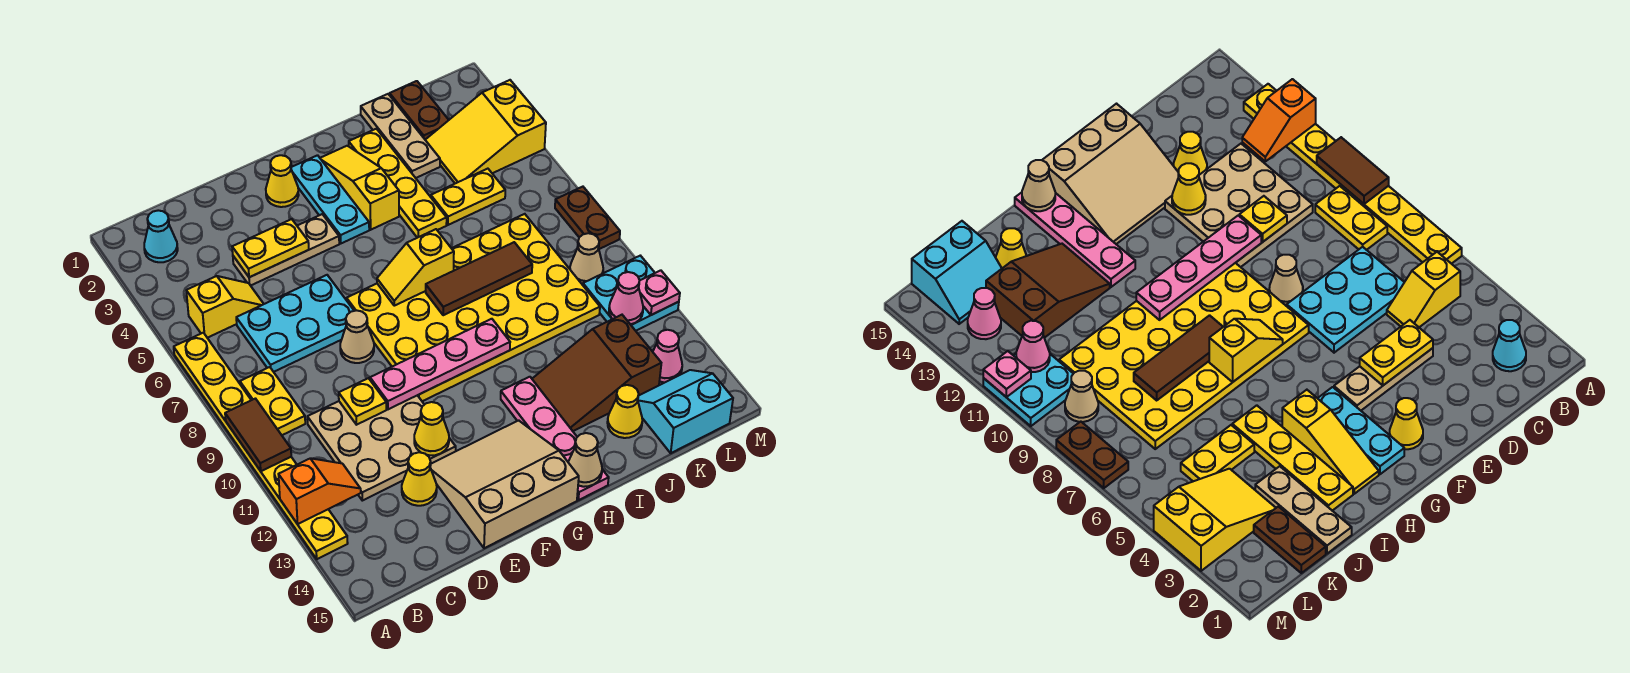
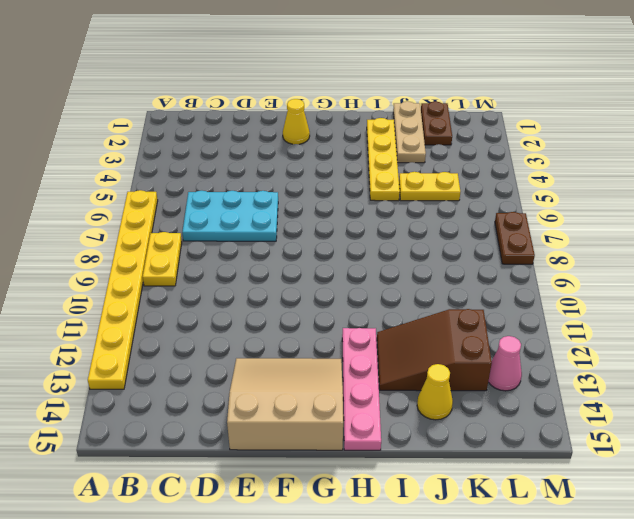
none -> cyan 1x1 cone [144,210,178,262]
none -> yellow 1x2 slope [186,276,263,338]
none -> tan 3x3 plate [307,395,456,501]
none -> tan 1x3 plate [233,214,339,286]

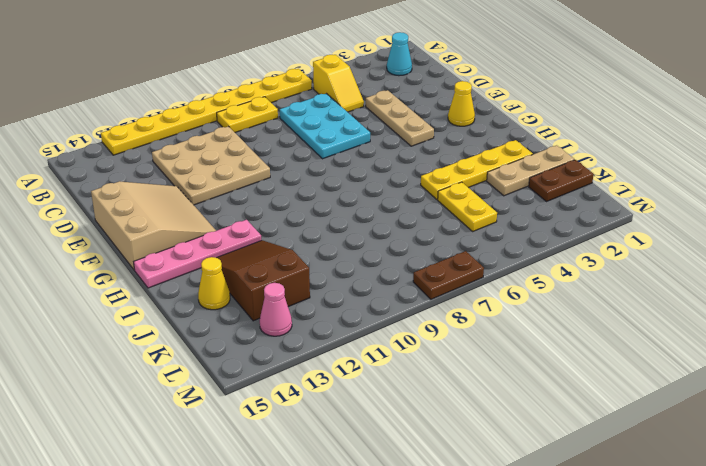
none -> yellow 1x1 cone [402,452,437,506]
none -> tan 1x1 cone [340,310,374,363]
none -> yellow 4x6 plate [347,214,600,401]
none -> cyan 1x3 plate [291,155,369,243]

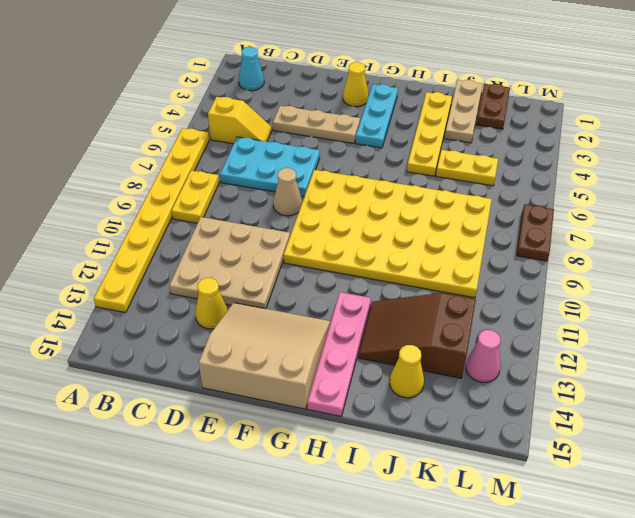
none -> yellow 1x3 slope [320,146,399,230]
none -> yellow 2x3 slope [426,80,546,183]
none -> cyan 2x2 slope [638,370,733,453]
none -> tan 1x1 cone [570,233,603,285]

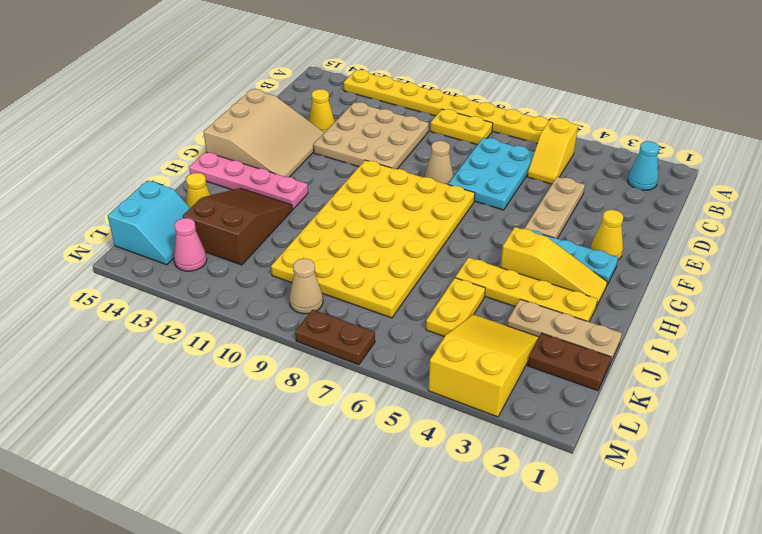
none -> cyan 2x2 plate [583,256,679,331]
none -> brown 1x2 tile [225,399,291,471]
none -> orange 1x2 slope [278,458,361,524]
none -> yellow 1x2 plate [232,219,309,277]

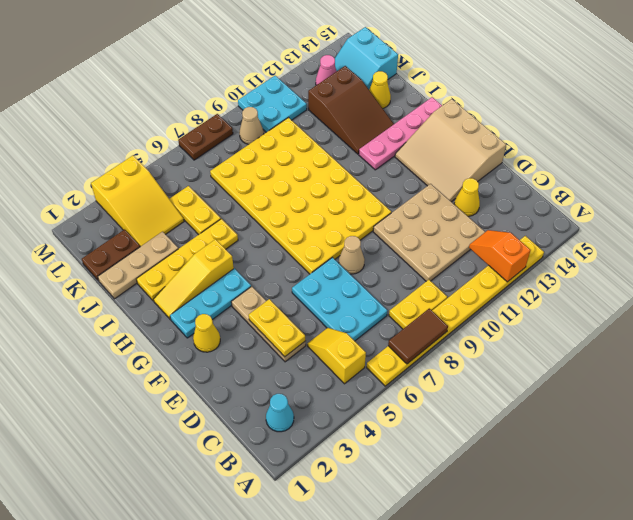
brown 1x2 tile [388,308,448,364] -> brown 1x2 tile moved to [225,399,291,471]
none -> yellow 1x1 plate [339,378,386,425]
none -> pink 1x4 plate [370,319,510,409]
none -> yellow 1x1 cone [414,402,449,455]
none -> yellow 1x2 slope [377,229,454,306]

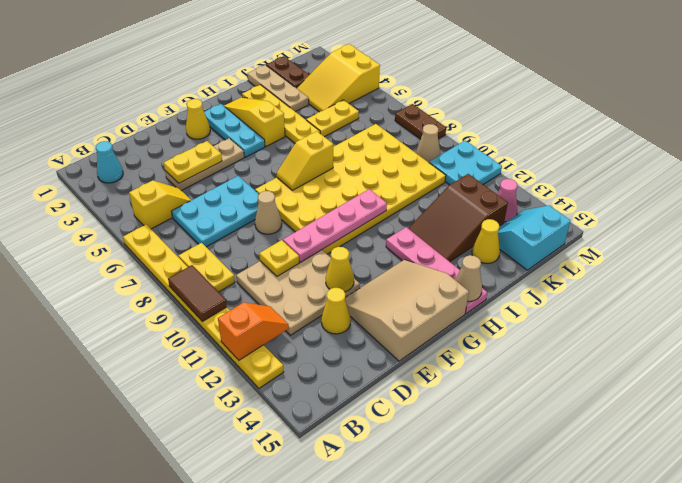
none -> brown 1x3 tile [426,242,532,315]
none -> pink 1x1 cone [609,272,643,324]
none -> pink 1x1 plate [639,270,680,315]

